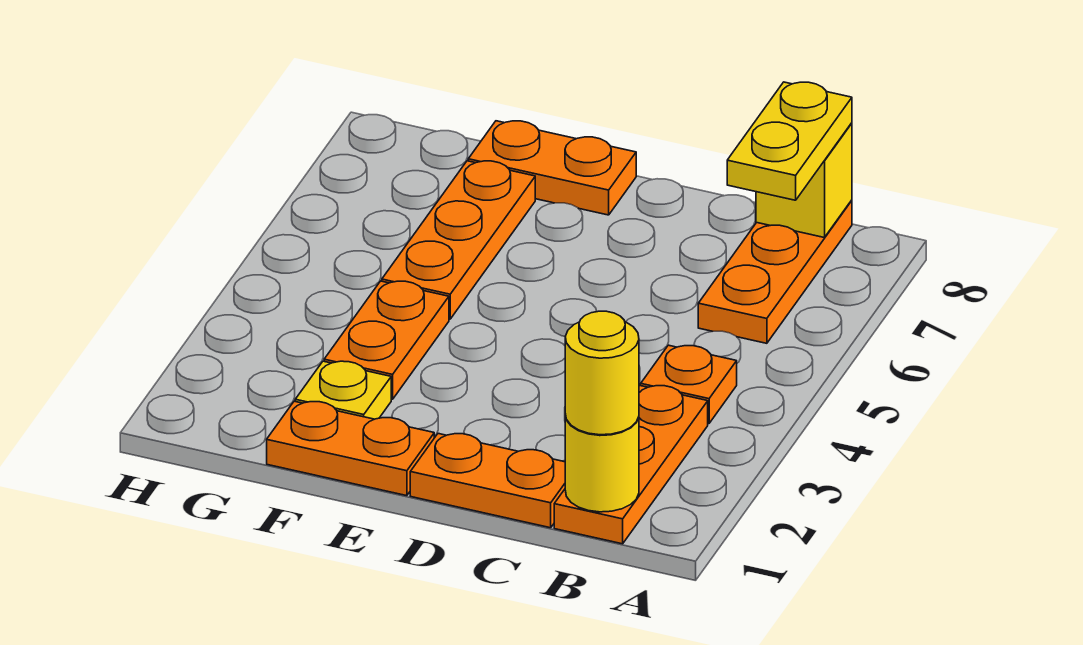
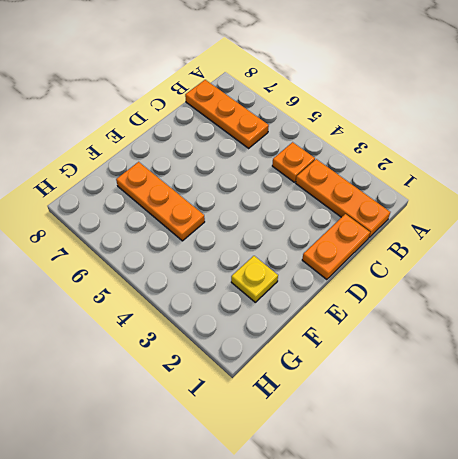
none -> orange 1x2 plate [267,401,434,496]
none -> orange 1x2 plate [468,121,636,215]
none -> orange 1x2 plate [324,281,449,399]

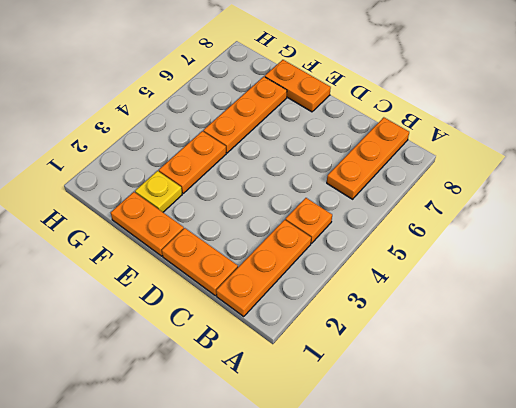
none -> yellow 1x1 round brick [565,415,639,512]
none -> yellow 1x1 brick [756,123,852,238]
none -> yellow 1x1 round brick [565,311,639,435]

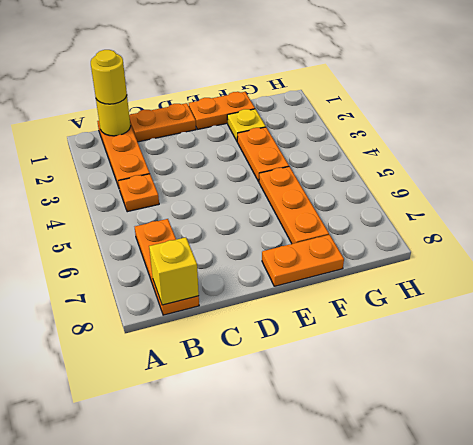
none -> yellow 1x2 plate [727,82,852,200]

